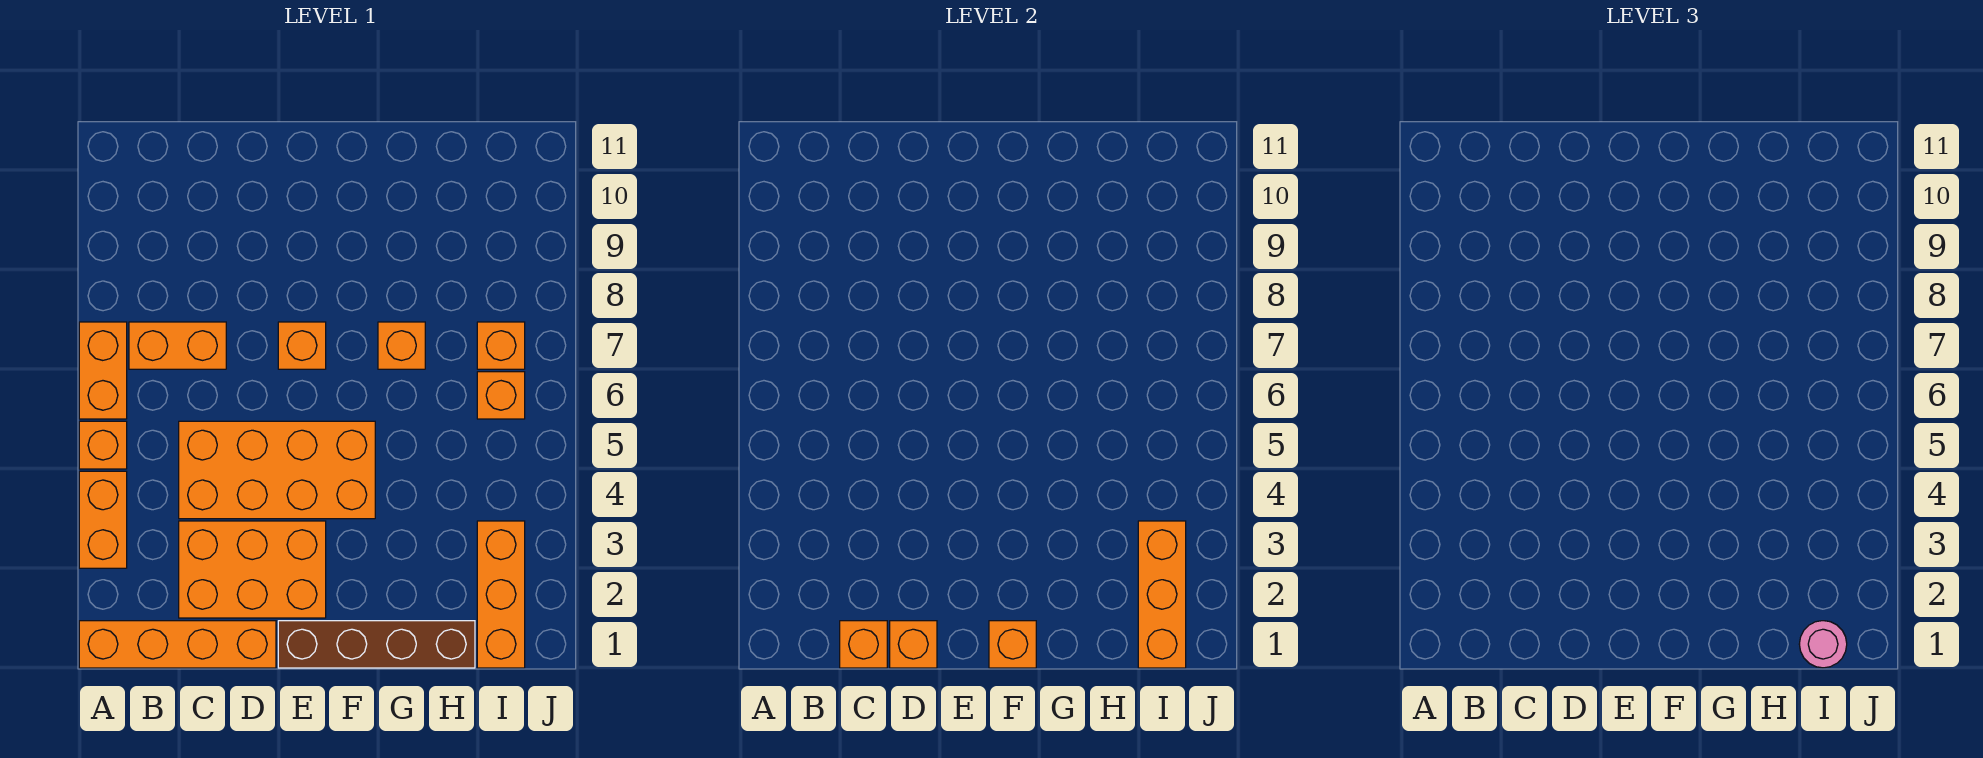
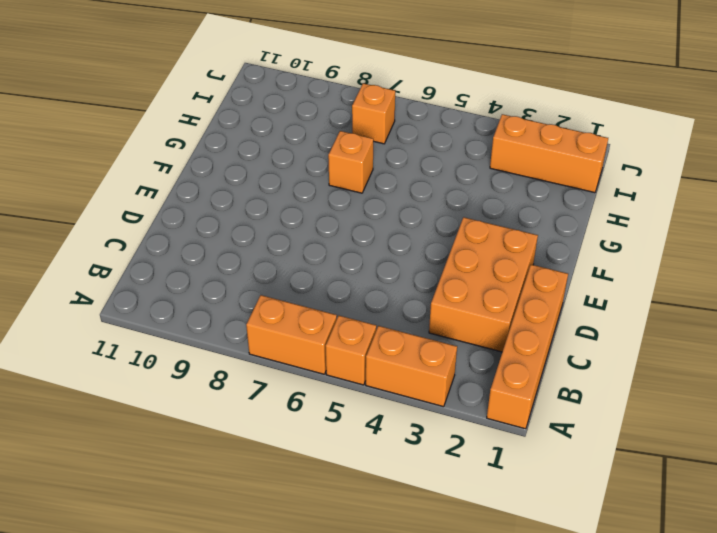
none -> orange 1x2 brick [129,322,226,369]
none -> orange 2x4 brick [179,421,375,519]
none -> brown 1x4 brick [278,621,475,668]

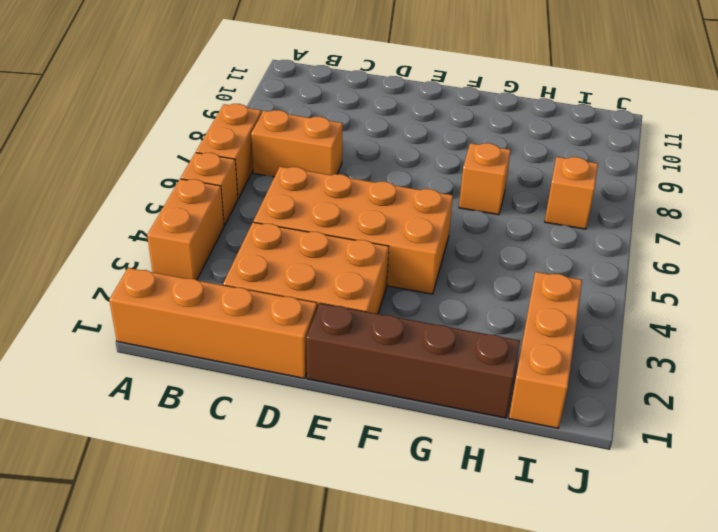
none -> orange 1x1 brick [278,322,326,369]
none -> orange 1x1 brick [477,372,525,419]
none -> orange 1x1 brick [840,621,887,668]

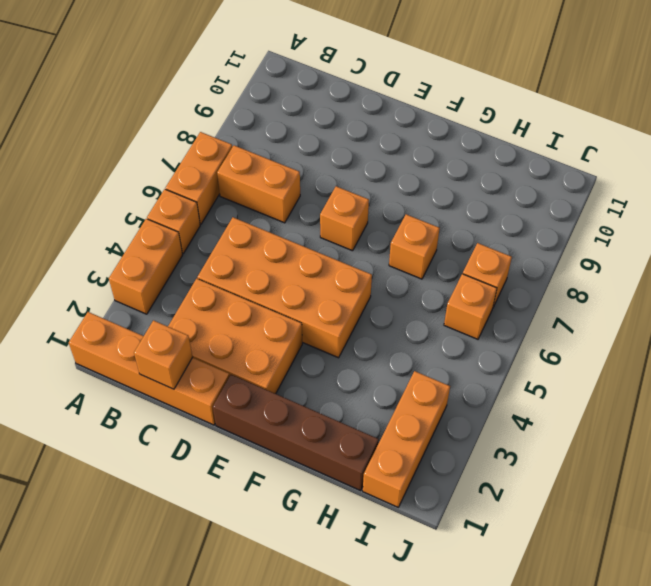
none -> orange 1x1 brick [890,621,937,668]
none -> orange 1x1 brick [989,621,1036,668]
none -> orange 1x3 brick [1138,521,1186,668]

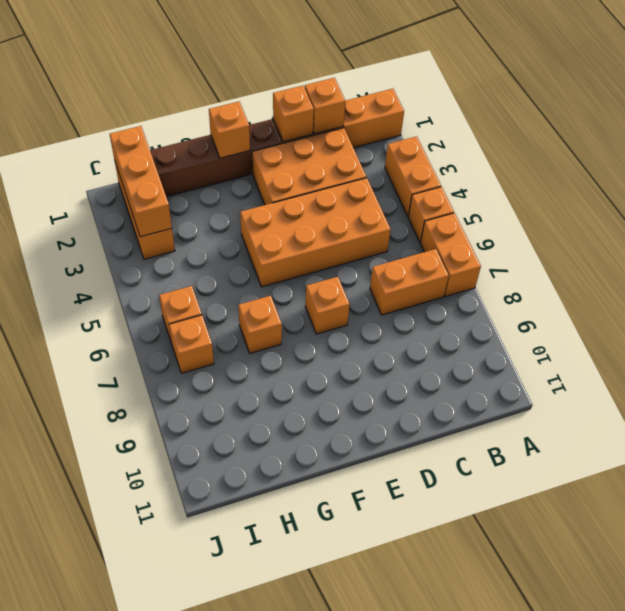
none -> pink 1x1 round brick [1799,621,1847,668]

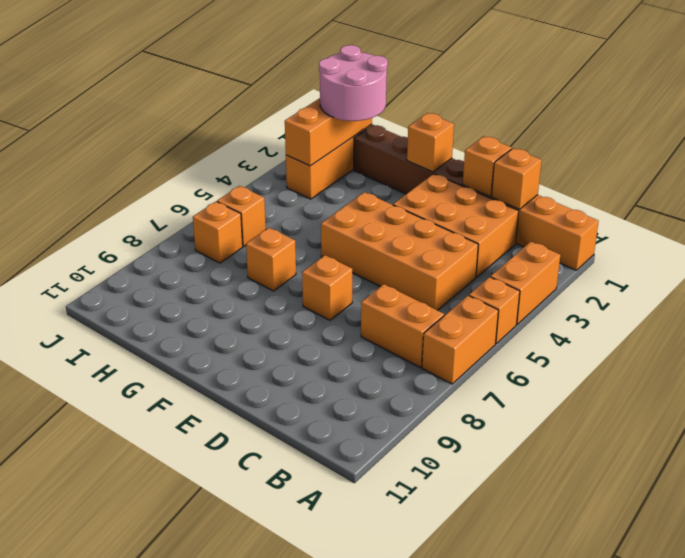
pink 2x2 round brick [319,45,388,121] -> pink 1x1 round brick [1799,621,1847,668]

